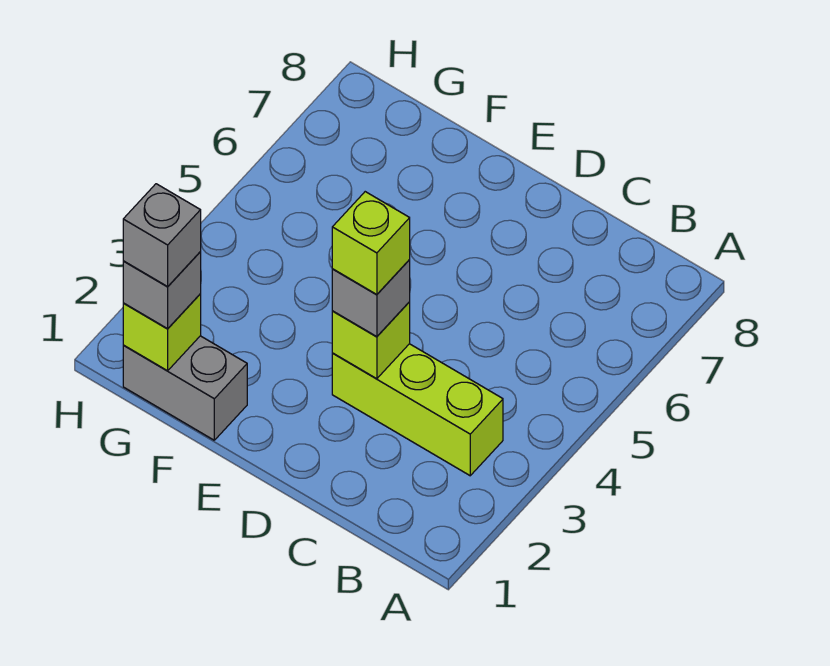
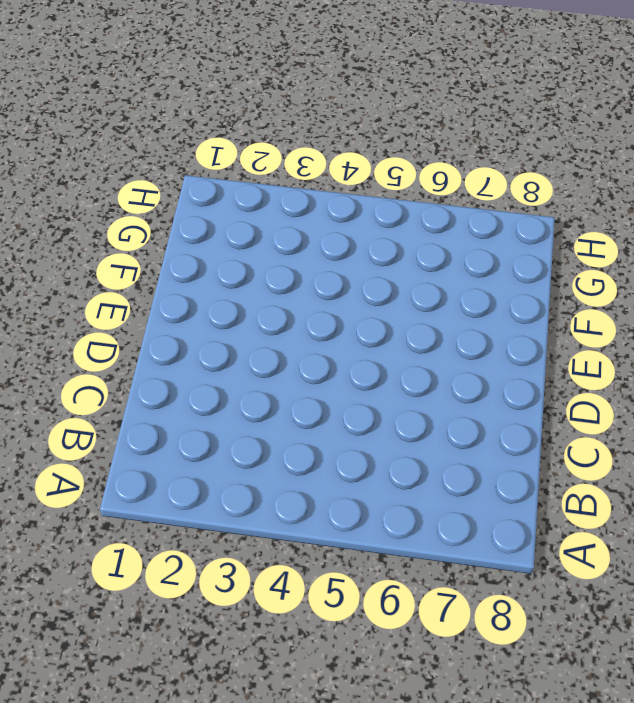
none -> lime 1x3 brick [332,344,503,476]
none -> grey 1x2 brick [123,336,247,440]

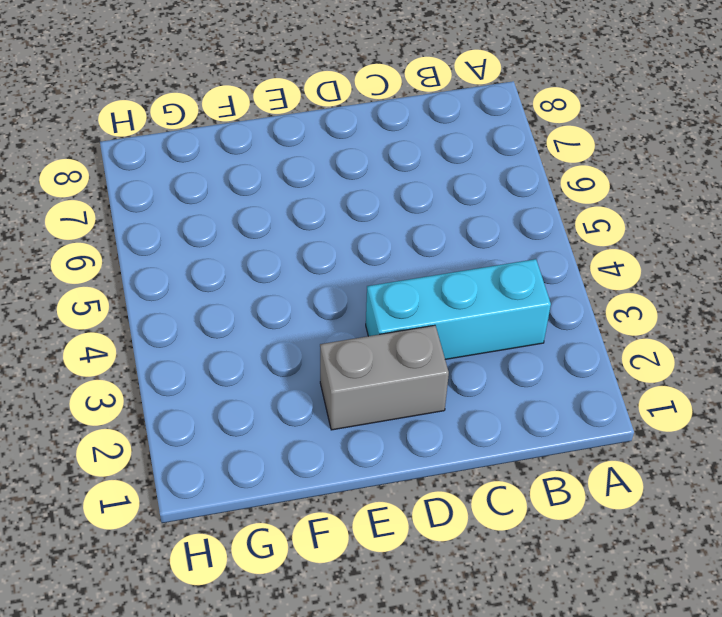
cyan 1x3 brick [366,259,551,359] -> lime 1x3 brick [332,344,503,476]
grey 1x2 brick [320,325,449,430] -> grey 1x2 brick moved to [123,336,247,440]
none -> lime 1x1 brick [332,302,410,379]
none -> lime 1x1 brick [123,294,201,371]

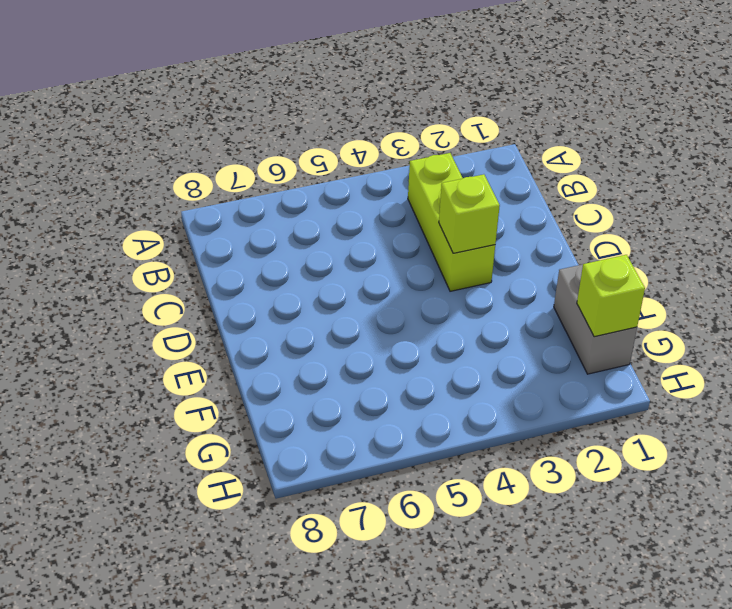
none -> grey 1x1 brick [332,260,410,337]
none -> grey 1x1 brick [123,252,201,329]

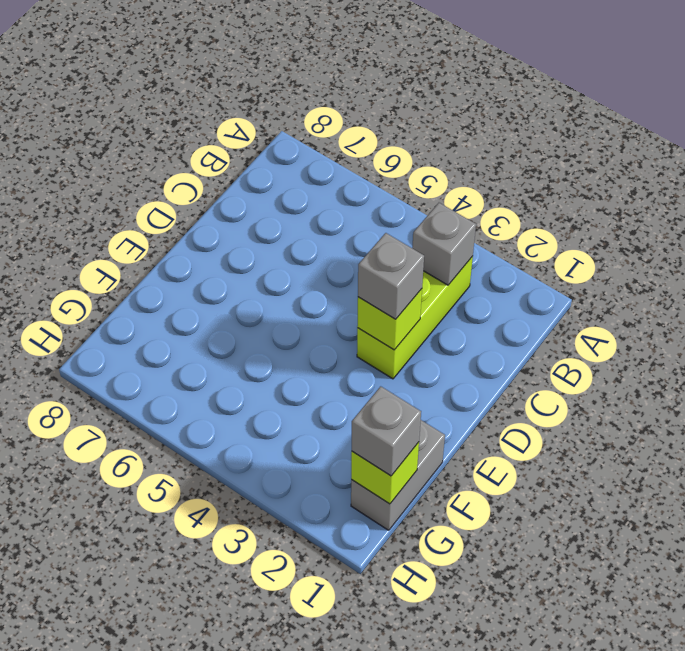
grey 1x1 brick [412,203,476,285] -> grey 1x1 brick moved to [123,184,201,286]
none -> lime 1x1 brick [332,192,410,295]

